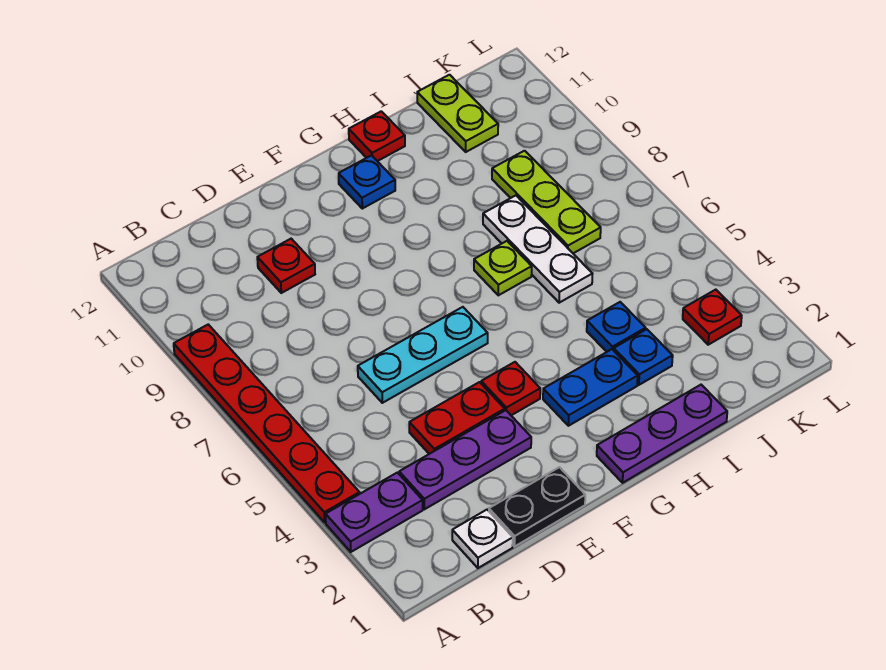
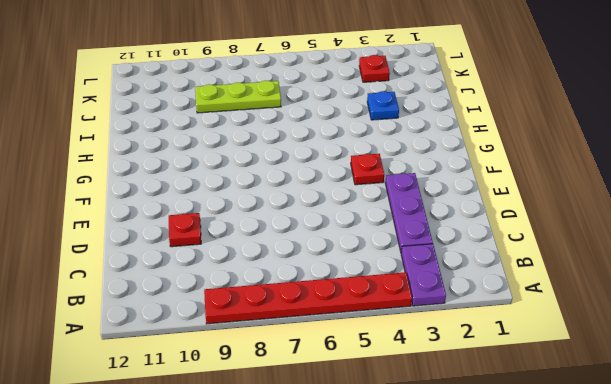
none -> white 1x1 plate [452,510,513,568]
none -> black 1x2 plate [489,467,585,547]
none -> red 1x2 plate [409,382,505,454]

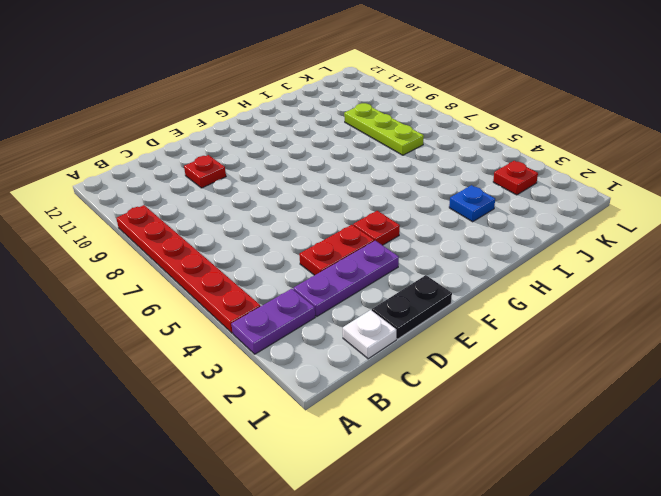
none -> cyan 1x3 plate [358,307,488,403]
none -> purple 1x3 plate [597,385,727,483]
none -> blue 1x2 plate [543,349,638,426]

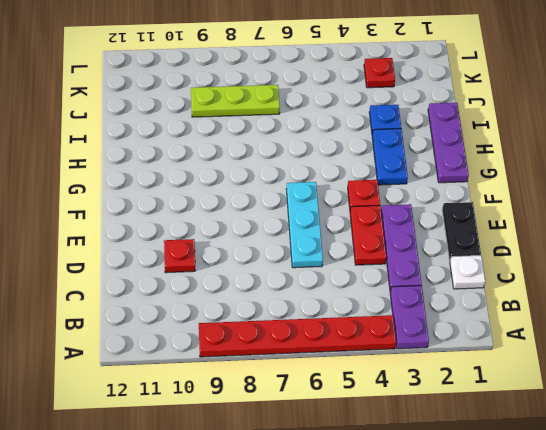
none -> blue 1x1 plate [339,155,395,209]
none -> lime 1x1 plate [474,241,532,295]
none -> red 1x1 plate [349,111,405,161]

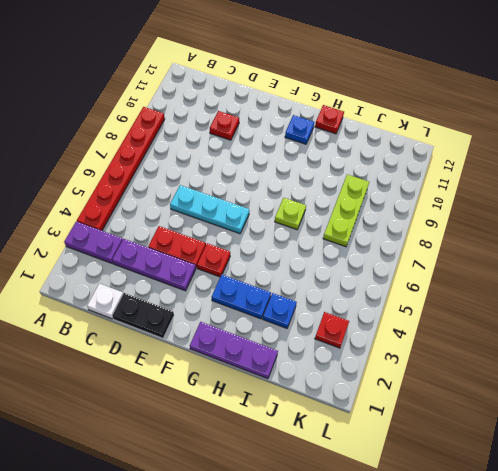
none -> blue 1x1 plate [587,302,646,352]
none -> white 1x3 plate [483,195,592,303]
none -> lime 1x2 plate [417,75,498,152]

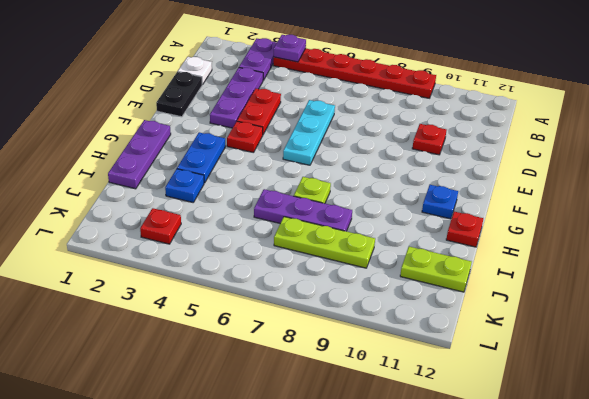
purple 1x1 plate [274,35,306,62] -> none
purple 1x3 plate [254,189,352,231] -> white 1x3 plate [483,195,592,303]
none -> blue 1x1 plate [587,302,646,352]

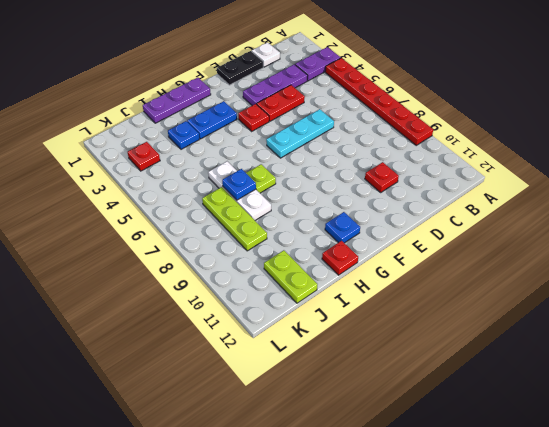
blue 1x1 plate [222,169,256,200] -> blue 1x1 plate moved to [587,302,646,352]

